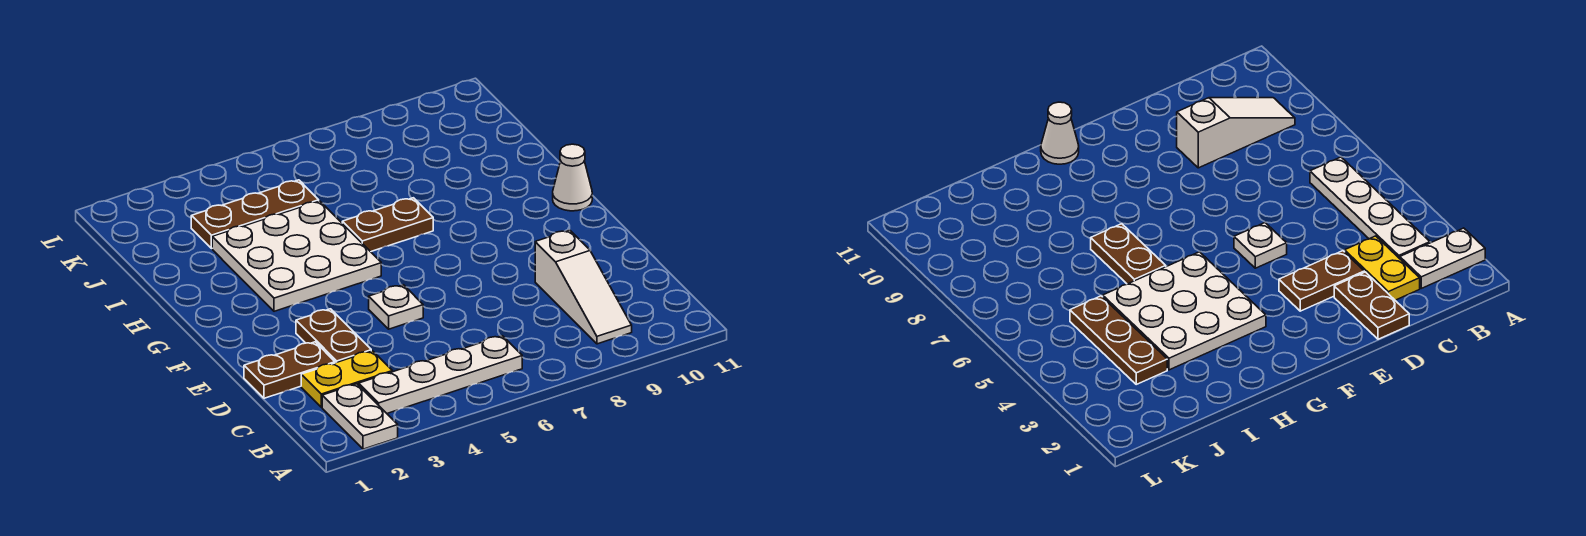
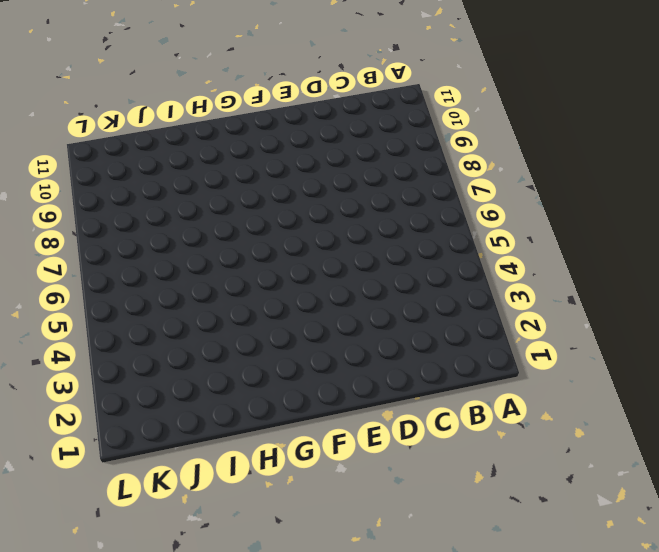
none -> white 1x2 plate [322,384,398,449]
none -> white 1x4 plate [359,336,522,413]

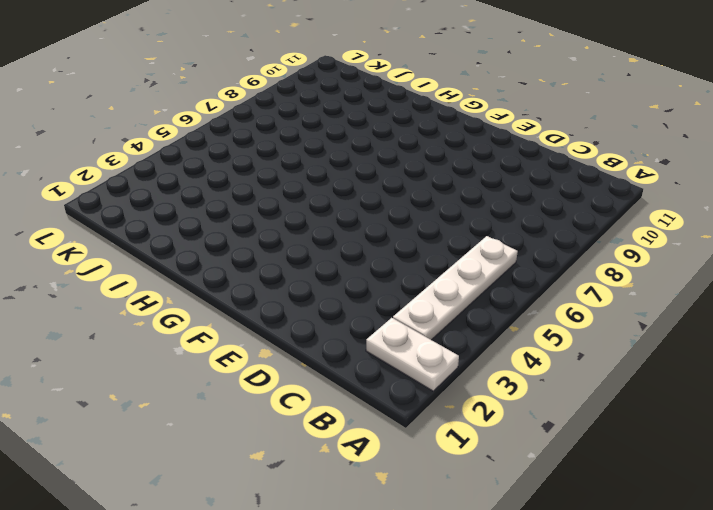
none -> white 1x3 slope [535,230,632,344]
none -> yellow 1x2 plate [301,351,392,407]

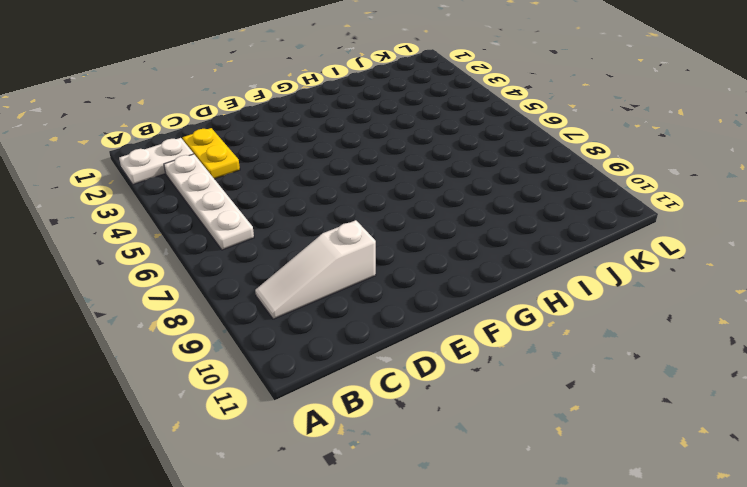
none -> brown 1x2 plate [244,342,335,398]
none -> brown 1x2 plate [296,309,371,363]

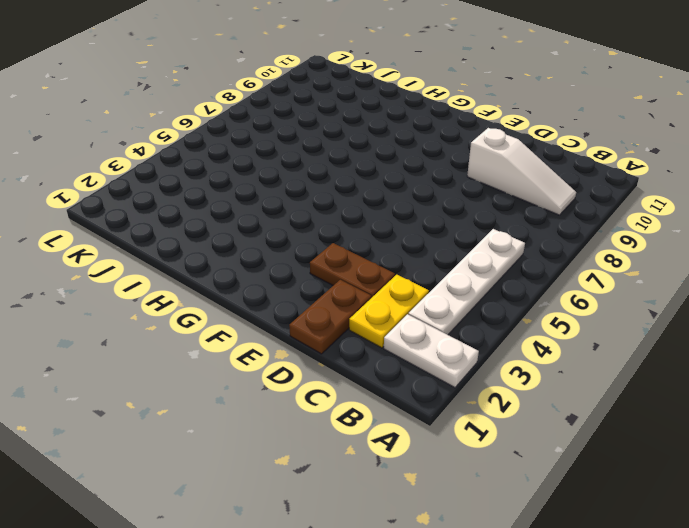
none -> white 1x1 plate [369,285,423,329]
none -> white 3x3 plate [212,201,381,311]

